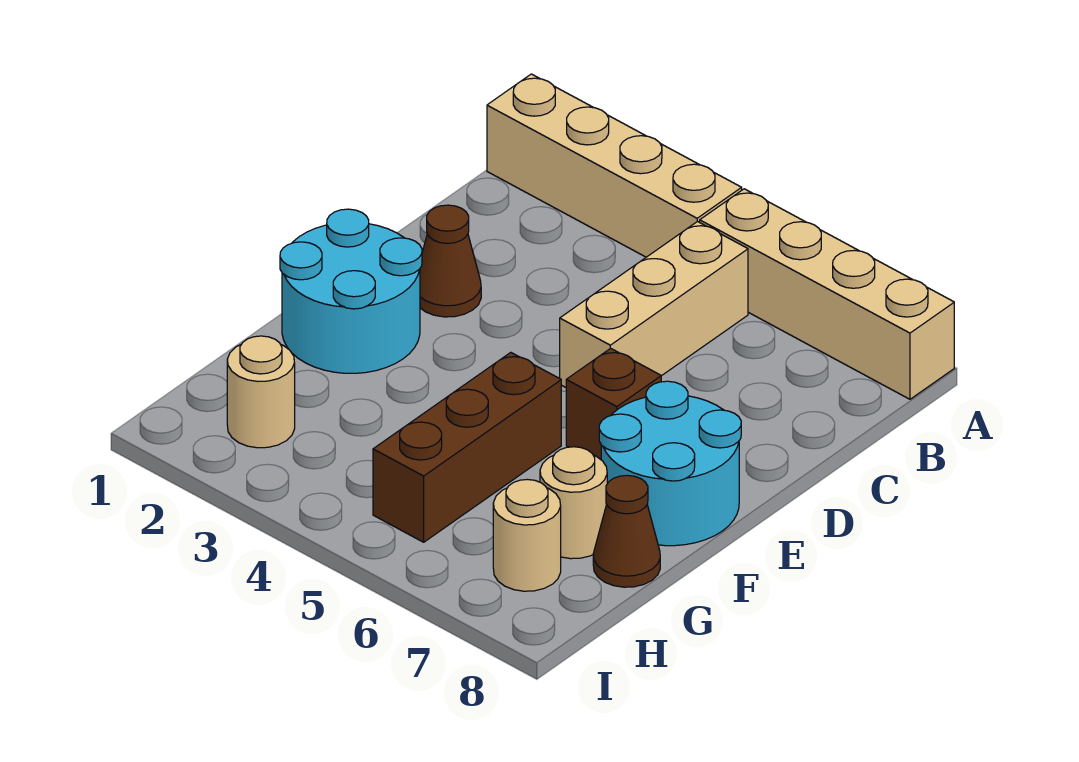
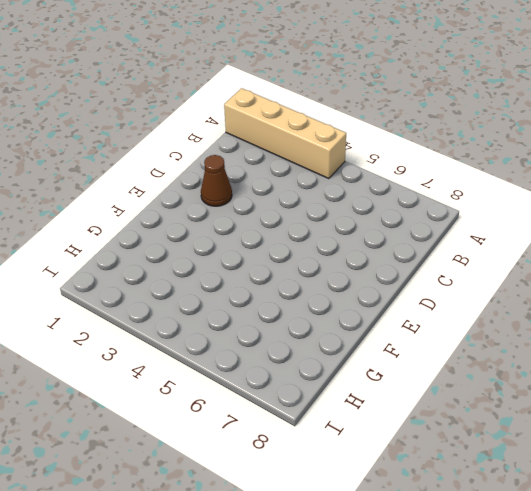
none -> tan 1x4 brick [700,189,954,399]
none -> tan 1x3 brick [560,221,748,387]
none -> cyan 2x2 round brick [280,209,422,373]

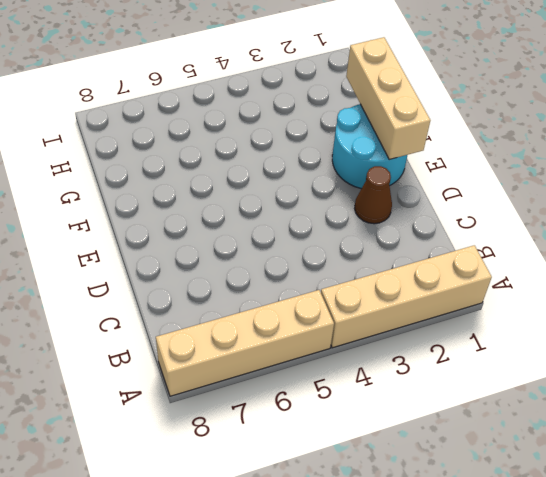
tan 1x3 brick [346,37,430,160] -> tan 1x3 brick moved to [560,221,748,387]
none -> brown 1x1 brick [566,348,661,459]
none -> cyan 2x2 round brick [599,381,741,546]
none -> brown 1x3 brick [373,353,561,542]

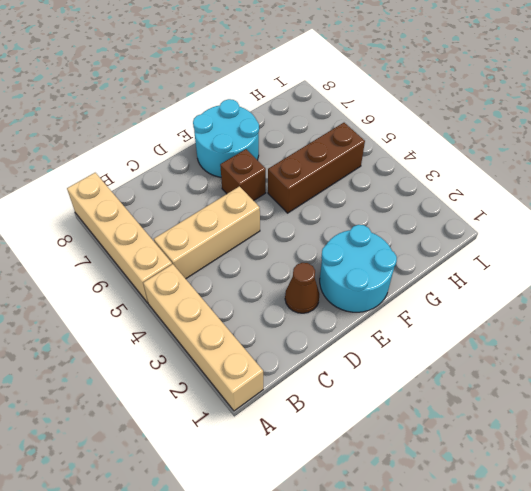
none -> tan 1x1 round brick [540,447,607,559]
none -> brown 1x1 cone [593,475,660,587]
none -> tan 1x1 round brick [227,336,295,448]

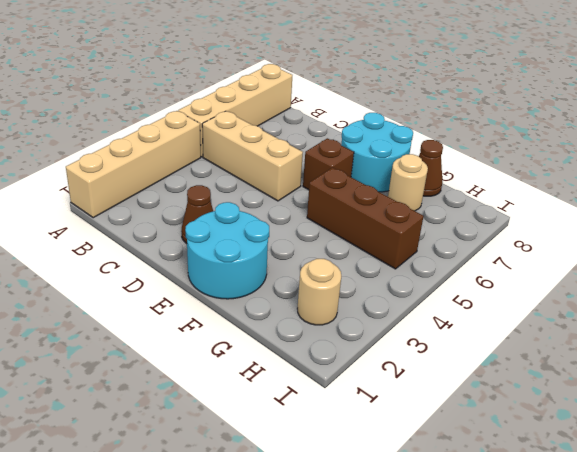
none -> tan 1x1 round brick [493,479,561,591]

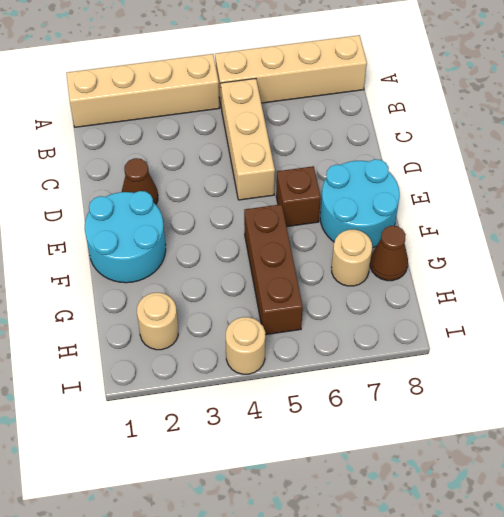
tan 1x1 round brick [226,317,265,374] -> tan 1x1 round brick moved to [493,479,561,591]

